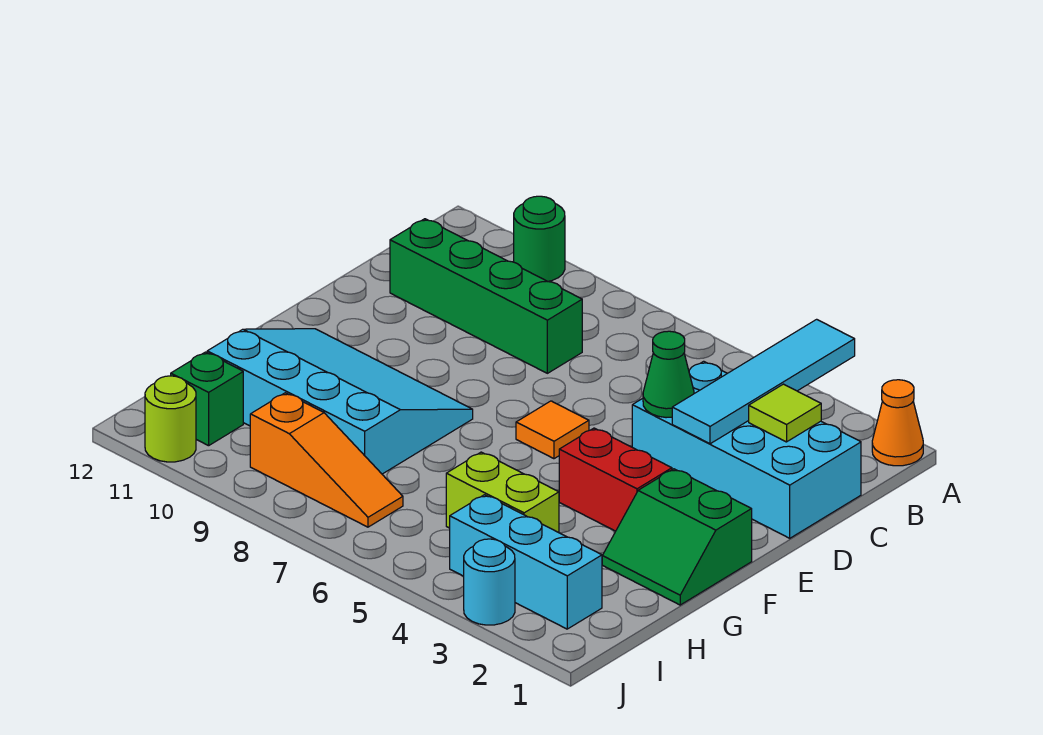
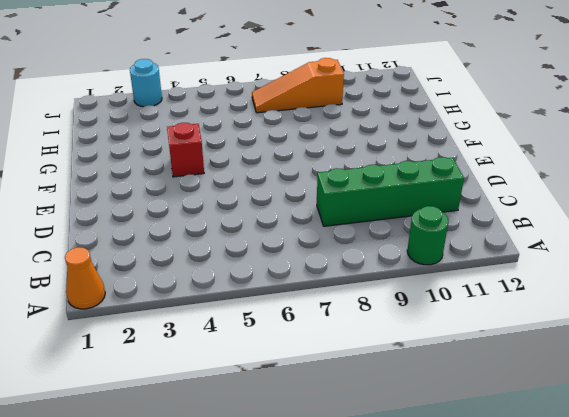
red 1x1 brick [167,123,204,177] -> red 1x2 brick [559,428,672,531]
none -> cyan 2x4 brick [632,361,861,538]
none -> orange 1x1 tile [516,401,589,459]
none -> green 2x2 slope [602,469,752,605]

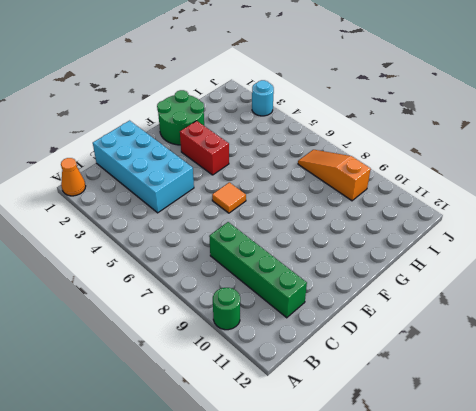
green 2x2 round brick [157,90,204,145] -> green 2x2 slope [602,469,752,605]
none -> cyan 3x4 slope [207,329,473,474]
none -> lime 1x2 brick [446,452,559,533]
none -> cyan 1x3 brick [450,495,602,629]

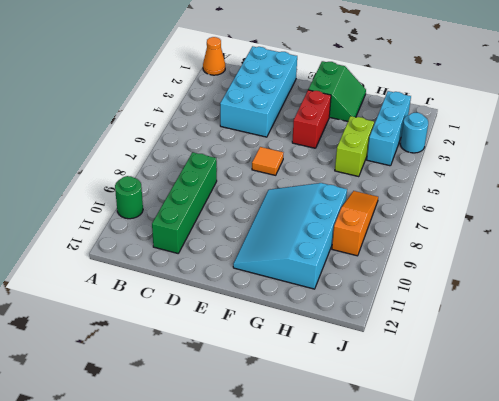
none -> green 1x1 brick [171,352,243,446]
none -> lime 1x1 round brick [145,376,196,462]
none -> cyan 1x4 tile [672,319,855,444]

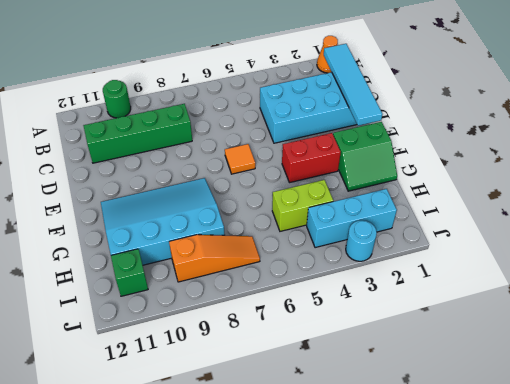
cyan 1x4 tile [324,44,382,126] -> cyan 1x4 tile moved to [672,319,855,444]
none -> lime 1x1 round brick [145,376,196,462]
none -> lime 1x1 tile [749,384,821,442]
none -> green 1x1 cone [643,331,694,418]

